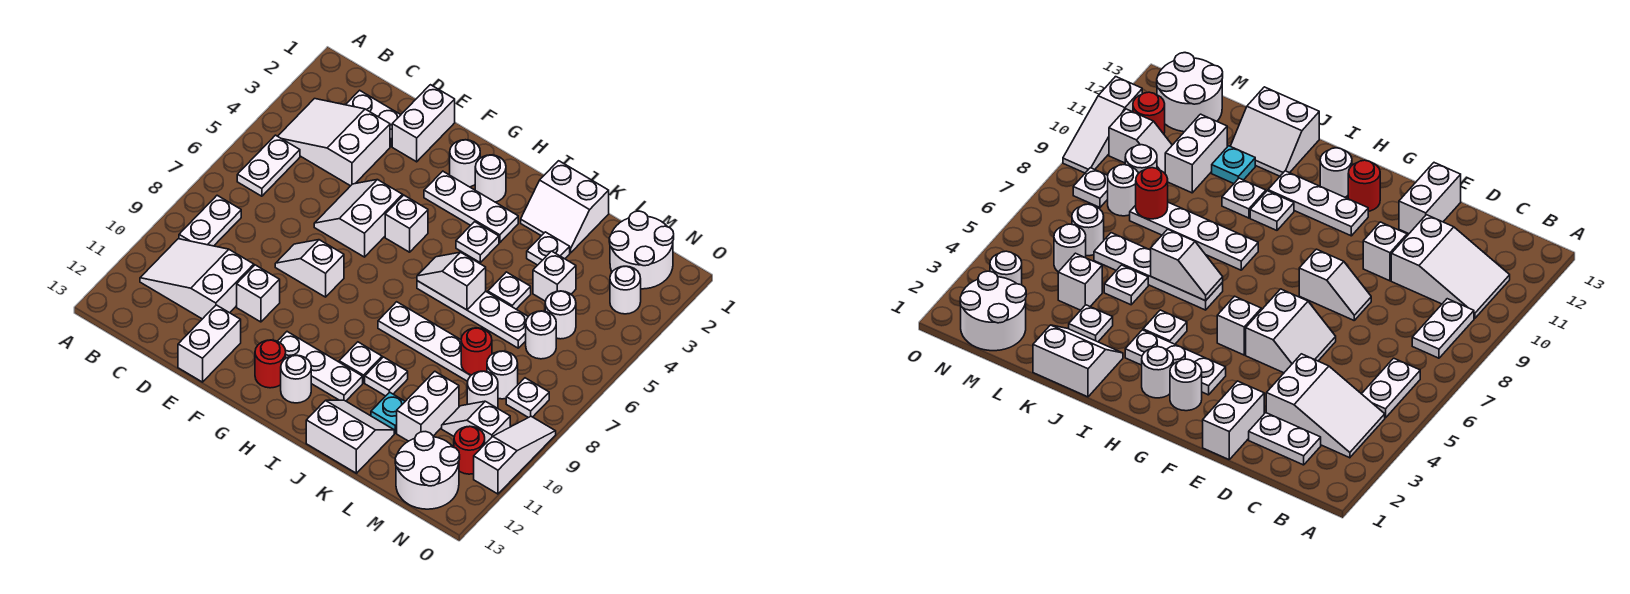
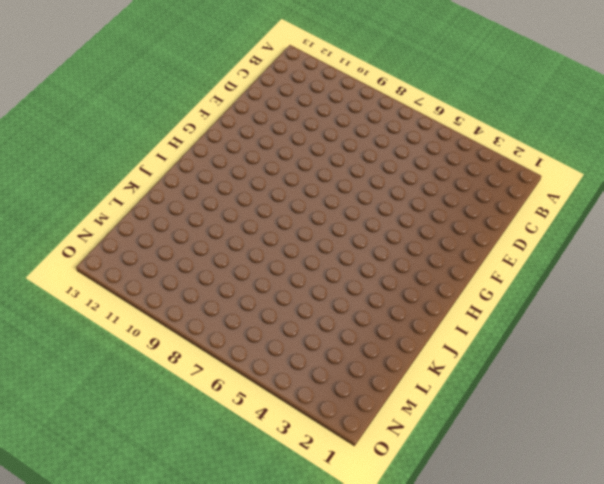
none -> white 2x3 slope [278,99,390,186]
none -> white 1x2 plate [237,135,300,196]
none -> white 1x2 plate [179,195,241,246]
none -> white 2x3 slope [140,239,254,319]

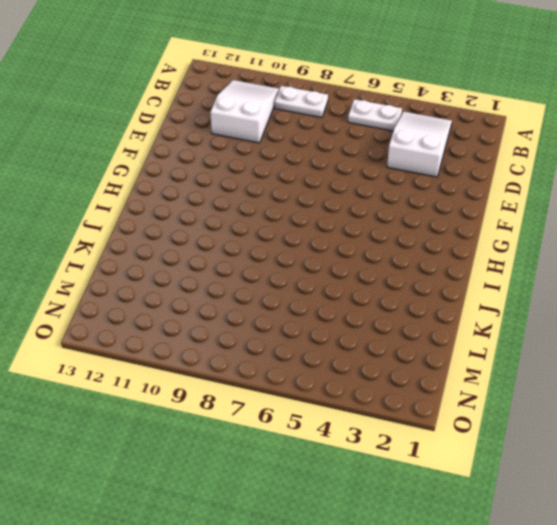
none -> white 1x2 plate [346,90,400,146]
none -> white 1x2 brick [392,85,455,162]
none -> white 2x2 slope [314,180,403,257]
none -> white 1x2 slope [275,240,344,297]

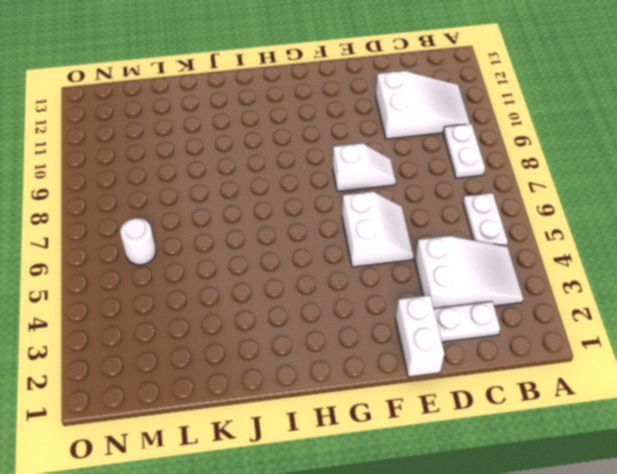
none -> white 1x1 brick [237,265,280,322]
none -> white 1x2 brick [178,305,241,382]
none -> white 1x1 round brick [450,140,480,187]
none -> white 1x3 plate [424,171,518,243]

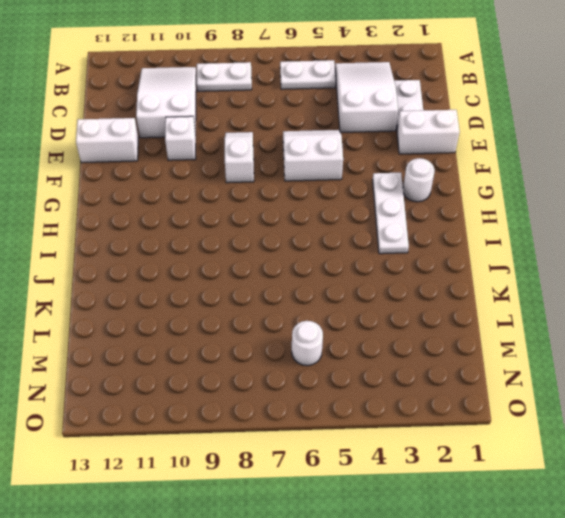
none -> white 1x1 brick [385,195,428,252]
none -> white 1x3 plate [277,332,363,401]
none -> red 1x1 round brick [255,340,286,388]
none -> white 1x1 round brick [475,155,506,202]

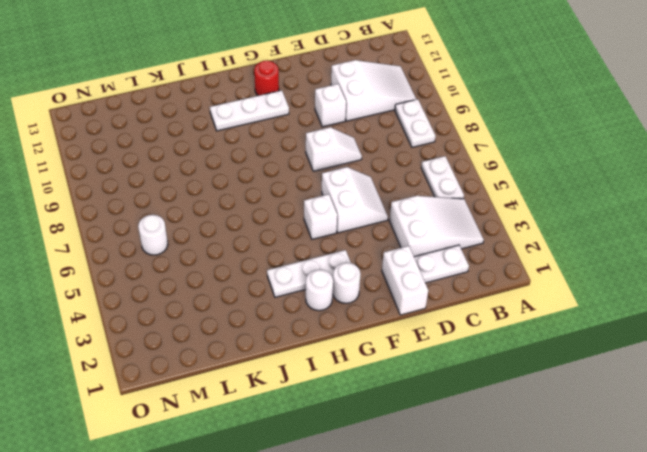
none -> white 1x2 brick [178,305,241,382]
none -> white 1x1 round brick [281,355,311,403]
none -> white 1x1 plate [456,222,499,262]
none -> white 1x4 plate [417,281,528,348]

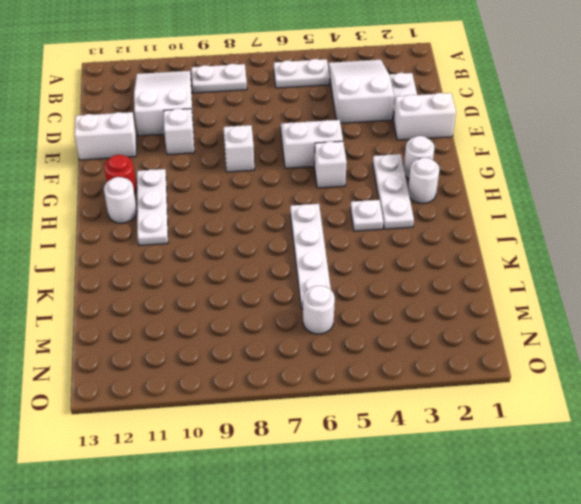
none -> white 1x4 plate [378,302,471,381]
none -> white 1x1 plate [339,342,382,383]
none -> white 2x2 slope [521,161,609,253]
none -> white 1x1 plate [365,357,408,396]

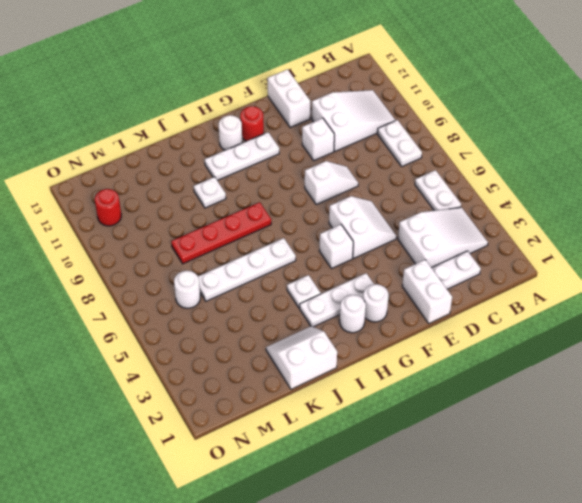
red 1x4 plate [171,202,271,264] -> white 1x4 plate [378,302,471,381]
none -> white 1x1 plate [339,342,382,383]
none -> white 2x2 slope [306,400,394,473]
none -> white 1x1 plate [527,232,570,265]
none -> white 1x1 plate [488,272,531,309]

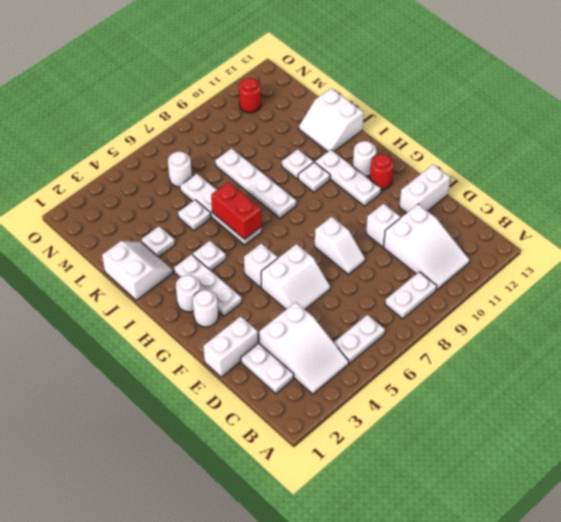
red 1x2 brick [211,182,261,239] -> white 1x2 slope [417,252,486,310]
none -> cyan 1x1 plate [371,392,405,433]
none -> white 1x1 brick [533,251,576,301]
none -> white 1x2 brick [397,371,459,441]
none -> white 2x2 round brick [609,211,674,289]

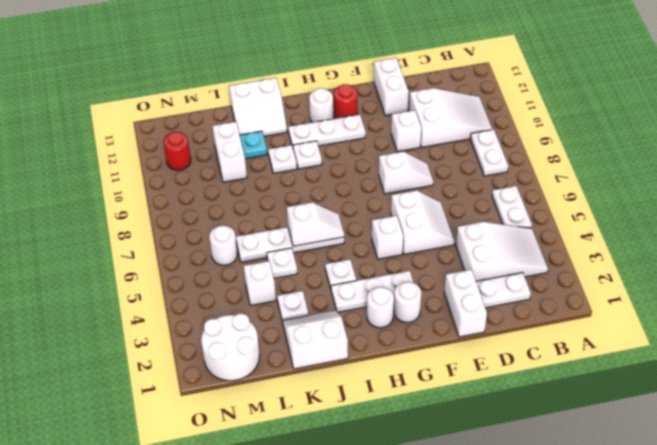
none -> white 1x4 plate [378,302,471,381]
none -> white 1x1 round brick [545,291,576,339]
none -> white 1x1 round brick [487,351,518,399]
none -> white 1x1 round brick [467,371,498,408]

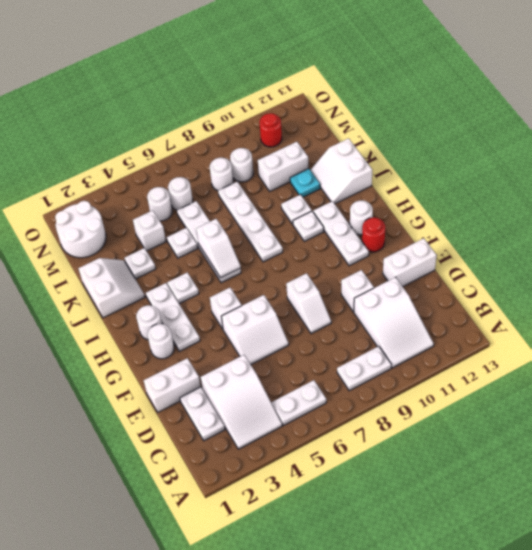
none -> white 1x2 slope [442,401,510,444]
none -> white 2x2 round brick [395,432,460,509]
none -> white 1x1 round brick [610,266,641,314]
none -> white 1x1 plate [506,378,549,418]

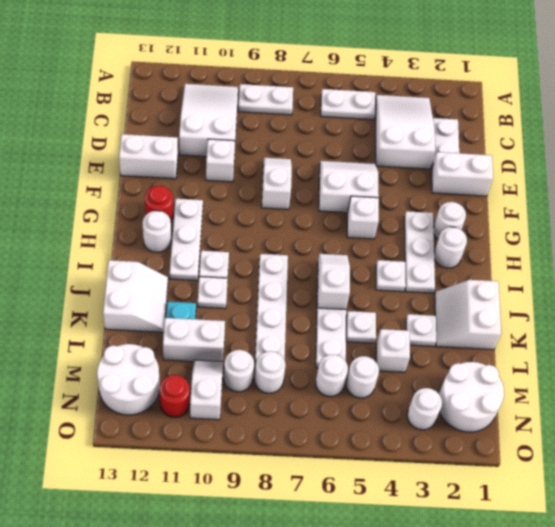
none -> white 1x1 plate [506,378,549,418]
none -> white 1x3 slope [474,416,556,494]
none -> red 1x1 round brick [461,328,492,375]

